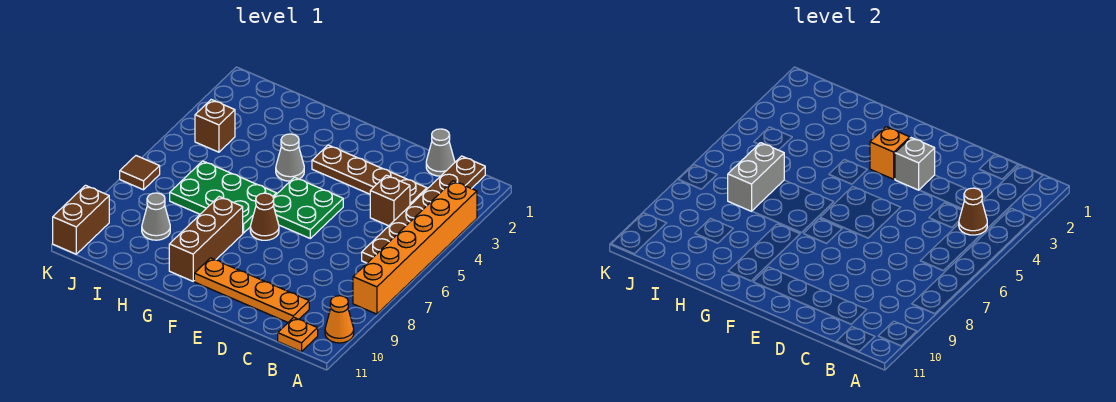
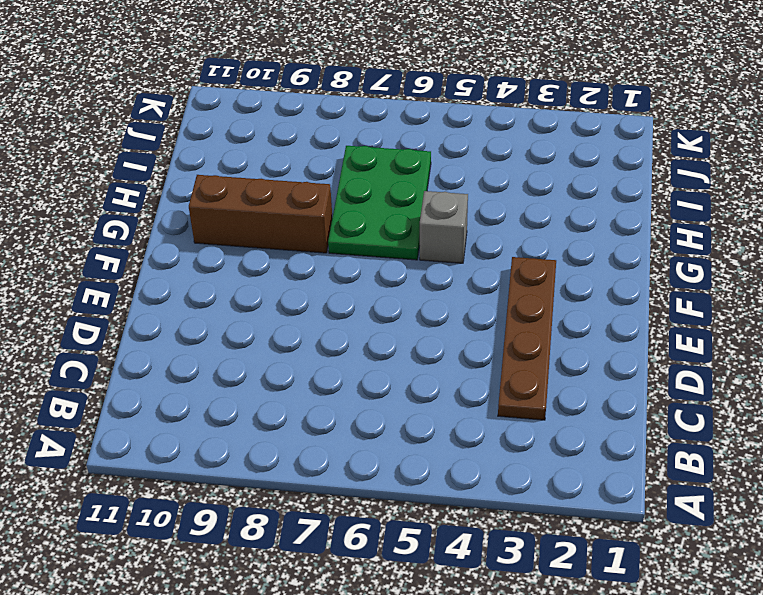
grey 1x1 brick [420,191,468,263] -> grey 1x1 brick moved to [895,138,935,190]
none -> orange 1x6 brick [353,181,477,314]
none -> orange 1x1 cone [325,296,354,343]
none -> brown 1x6 plate [362,156,485,263]

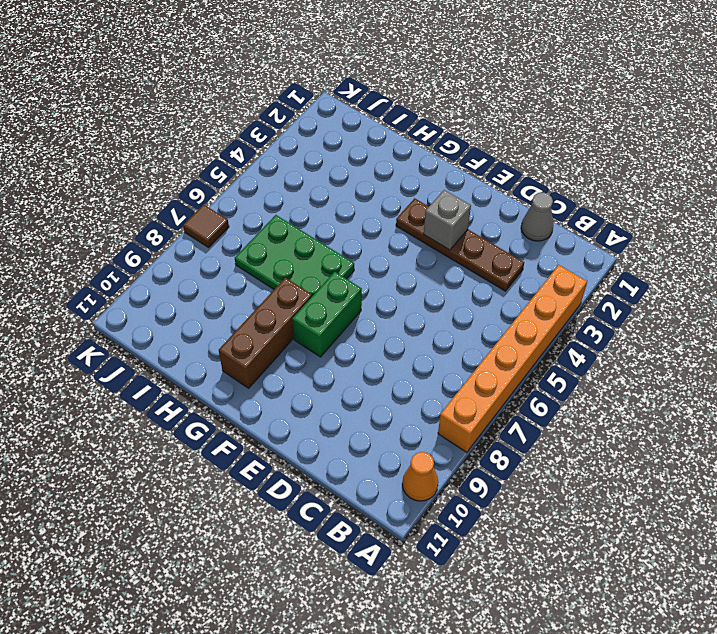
green 1x2 brick [292,272,362,357] -> brown 1x1 cone [250,193,279,240]
none -> brown 1x6 plate [362,156,485,263]
none -> orange 1x1 plate [278,317,318,352]
none -> brown 1x1 brick [370,175,410,226]

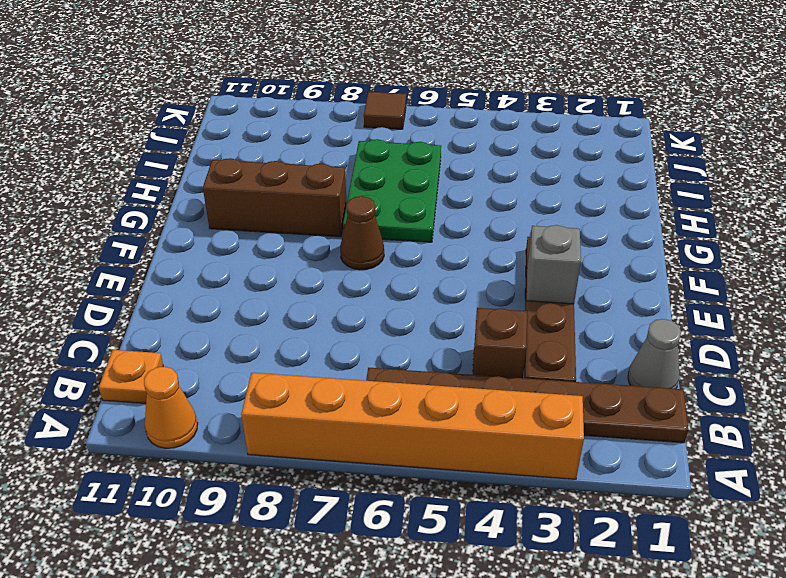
none -> orange 1x4 plate [194,258,309,322]
none -> green 2x2 plate [273,177,343,238]
none -> grey 1x1 cone [276,134,304,181]

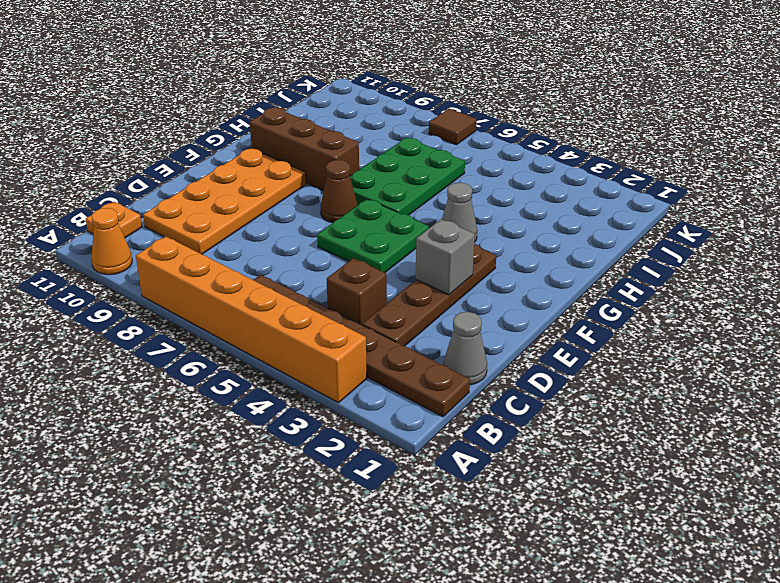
orange 2x4 plate [143,148,306,254] -> orange 1x4 plate [194,258,309,322]
none -> grey 1x1 cone [142,193,170,240]
none -> brown 1x1 brick [195,100,235,152]
none -> brown 1x2 brick [53,185,109,254]

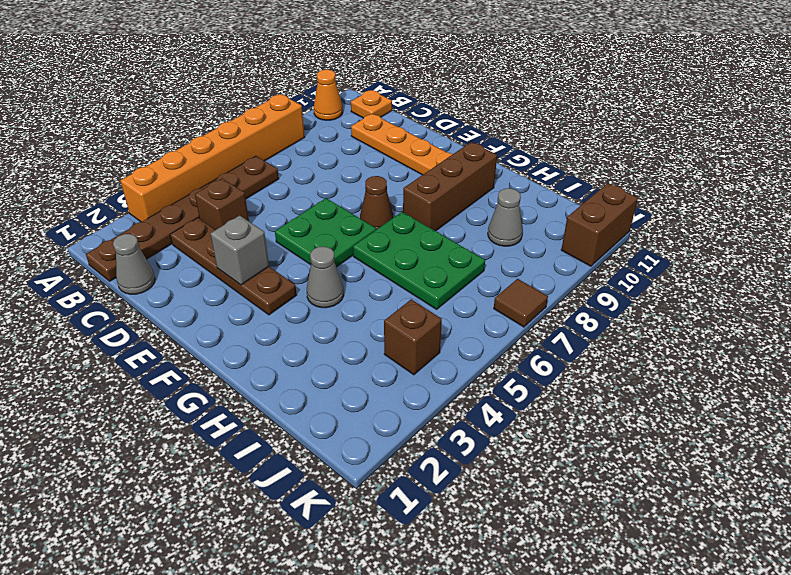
none -> brown 1x1 cone [959,188,987,235]
none -> orange 1x1 brick [870,127,910,179]
none -> grey 1x2 brick [728,143,784,211]

